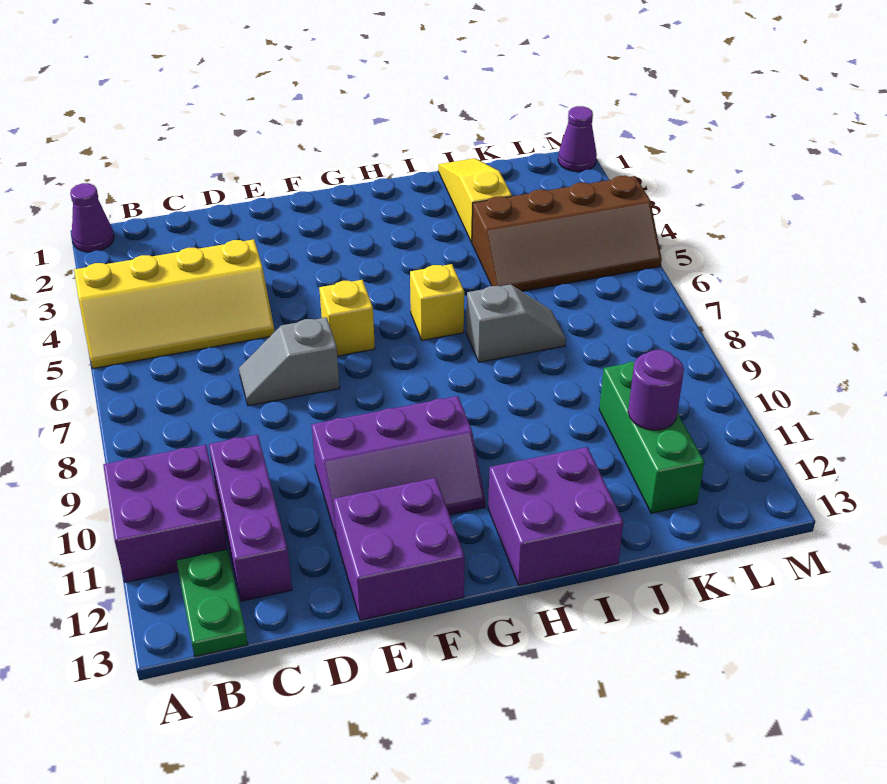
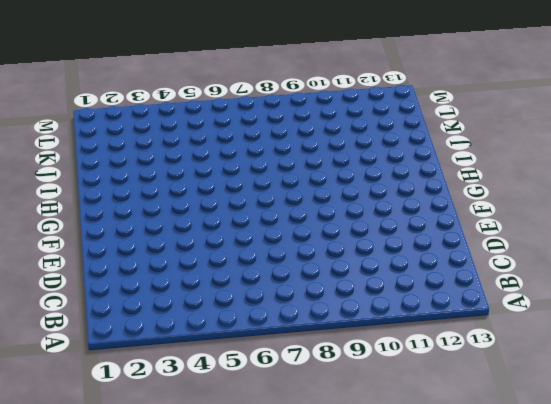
none -> purple 1x1 cone [70,183,114,252]
none -> yellow 2x4 slope [74,239,275,369]
none -> purple 2x2 brick [103,445,227,582]

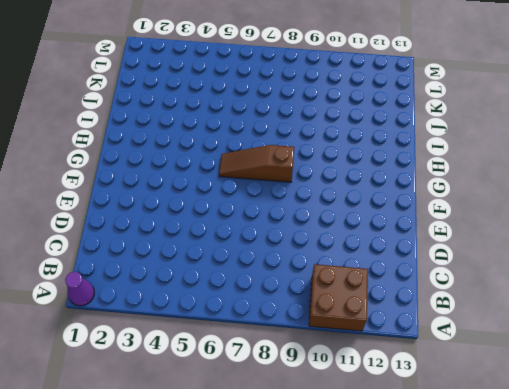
brown 2x2 brick [309,264,368,331] -> purple 2x2 brick [103,445,227,582]
brown 1x3 slope [219,145,294,182] -> none
none -> yellow 2x4 slope [74,239,275,369]
none -> green 1x2 plate [176,549,248,657]
none -> purple 1x3 brick [209,435,292,601]

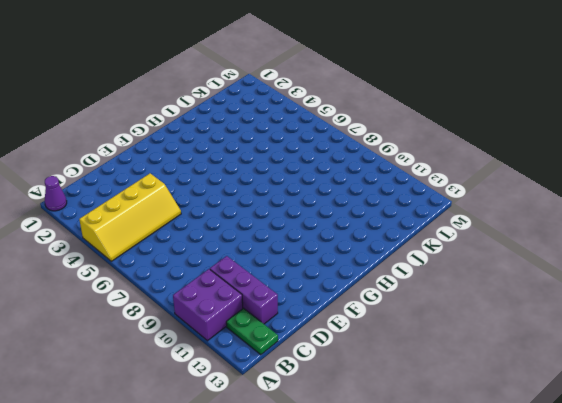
none -> grey 1x2 slope [239,317,340,406]
none -> purple 2x3 slope [311,396,485,538]
none -> purple 2x2 brick [334,478,465,620]

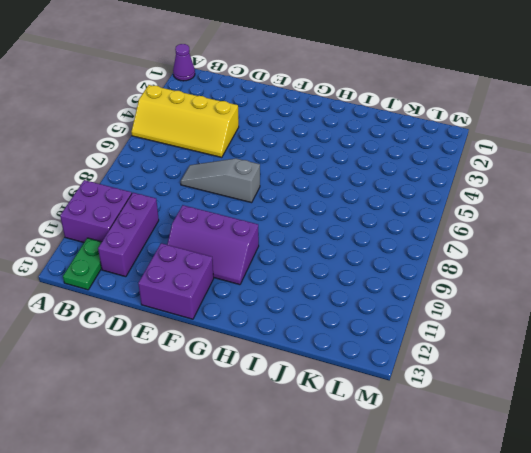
grey 1x3 slope [180,158,260,203] -> grey 1x2 slope [239,317,340,406]
none -> yellow 1x1 brick [319,280,375,356]
none -> yellow 1x1 brick [410,264,464,340]
none -> purple 2x2 brick [488,447,623,585]

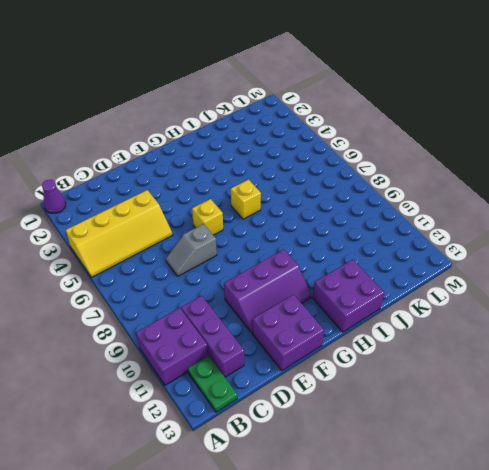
none -> grey 1x2 slope [466,284,566,362]
none -> yellow 1x3 slope [438,158,512,242]
none -> brown 2x4 slope [472,176,662,291]

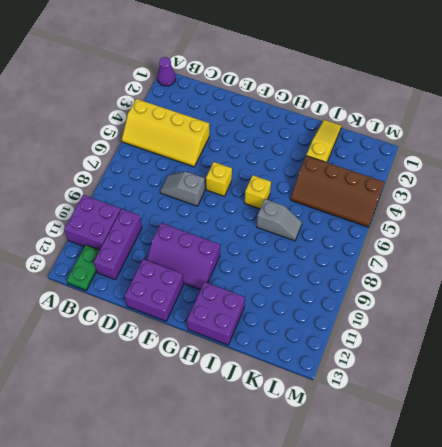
none -> green 1x3 brick [599,362,704,513]
none -> purple 1x1 cone [558,106,597,172]
none -> purple 1x1 round brick [628,350,684,430]

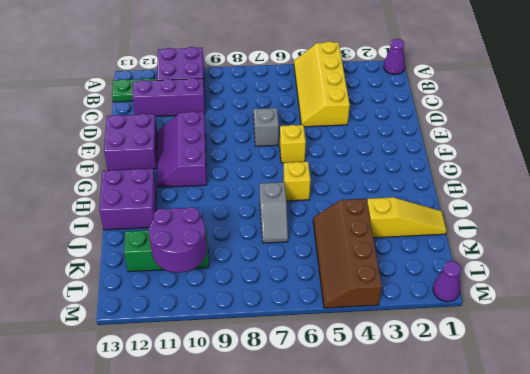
purple 2x2 round brick [149,207,207,273] -> purple 1x1 round brick [628,350,684,430]

